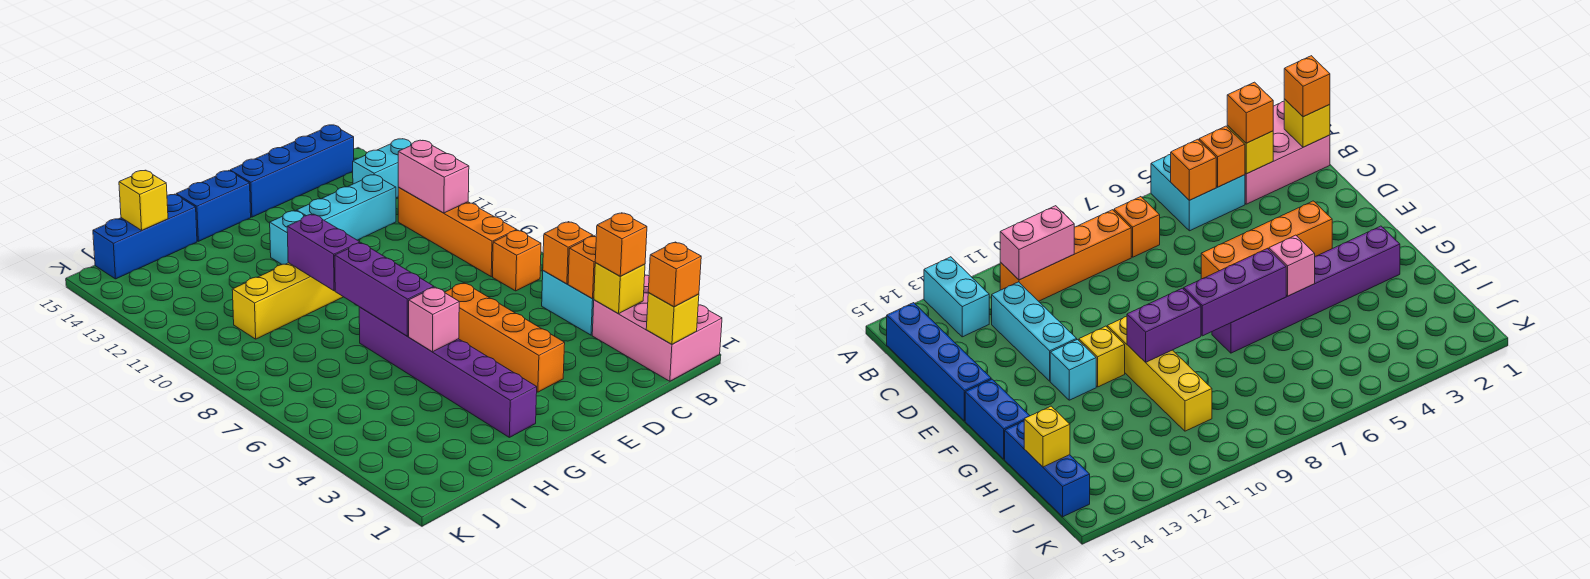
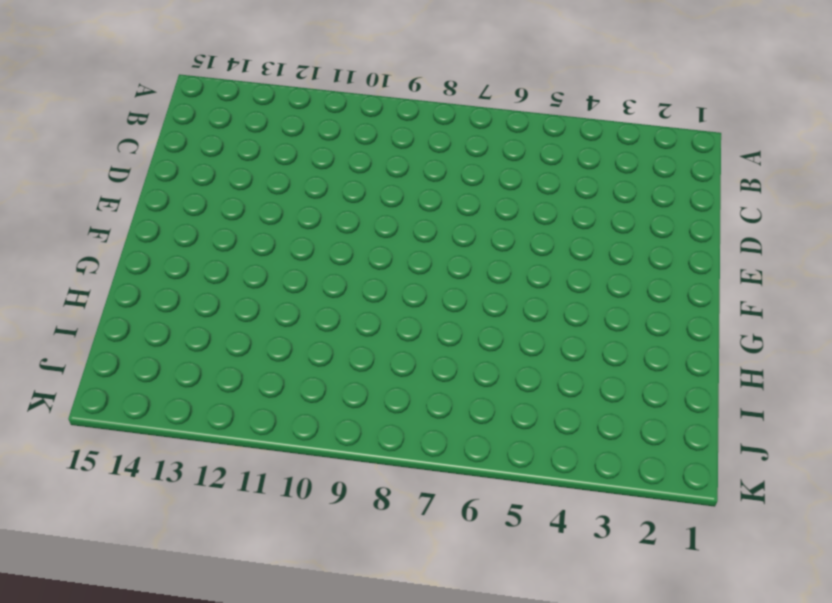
none -> pink 2x3 brick [592,275,722,381]
none -> cyan 2x2 brick [542,271,594,335]
none -> cyan 1x2 brick [353,139,412,198]

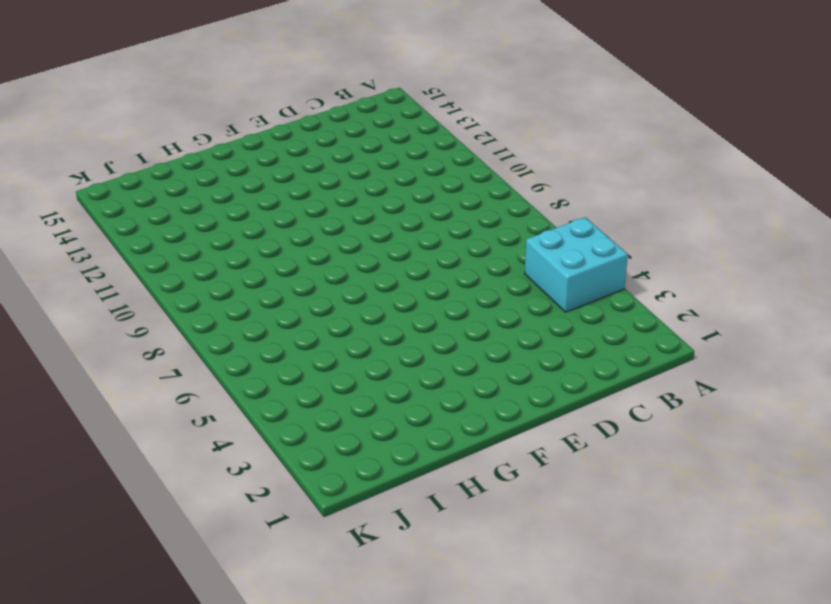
none -> pink 2x3 brick [592,275,722,381]
none -> cyan 1x2 brick [353,139,412,198]
none -> orange 1x1 brick [493,230,541,291]

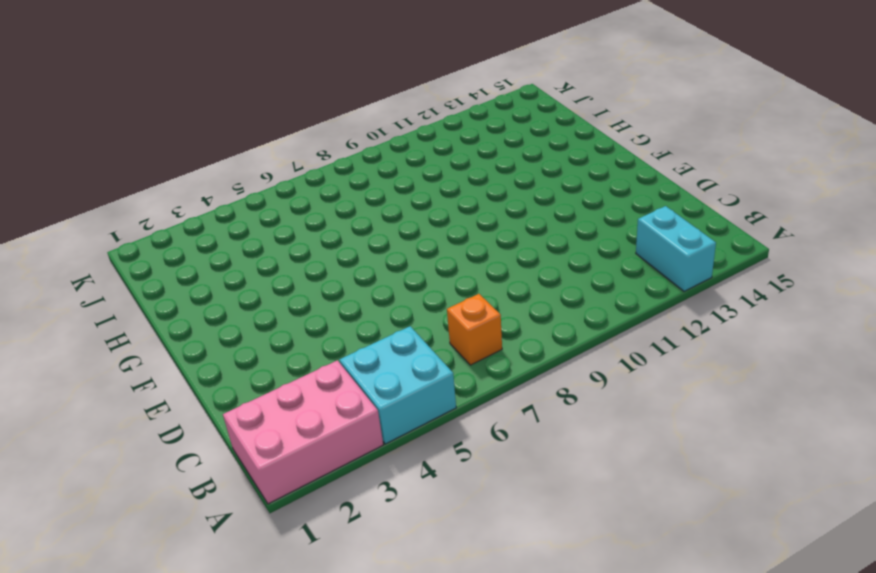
none -> orange 1x4 brick [398,187,517,277]
none -> blue 1x4 brick [230,125,354,217]
none -> cyan 1x3 brick [297,175,396,240]

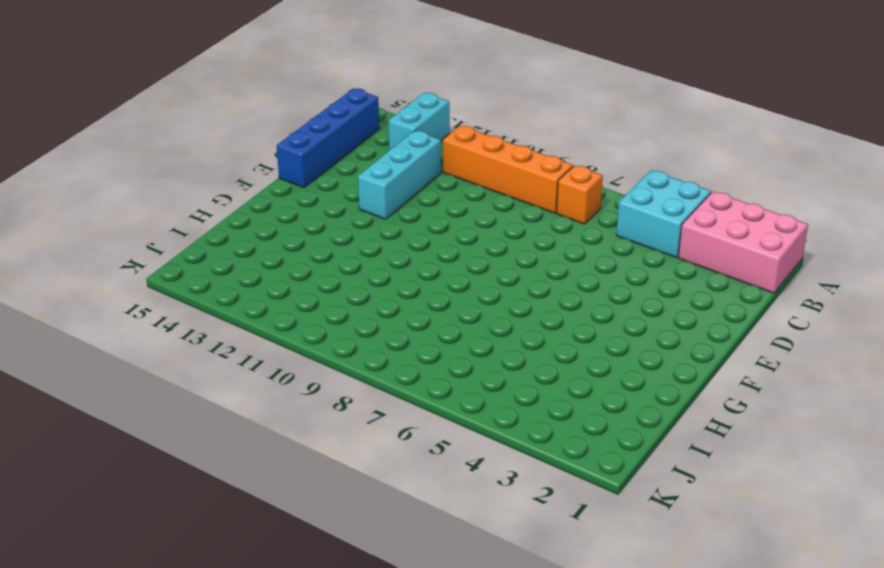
none -> orange 1x4 brick [445,283,565,392]
none -> yellow 1x4 brick [232,263,343,339]
none -> yellow 1x1 brick [1079,326,1125,387]

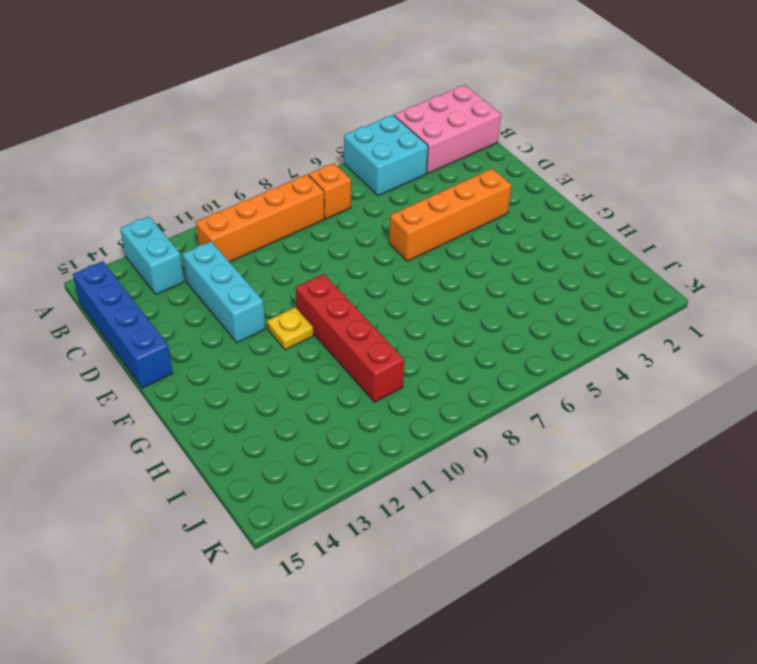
red 1x4 brick [296,274,404,402] -> yellow 1x4 brick [232,263,343,339]
yellow 1x1 plate [267,307,313,350] -> yellow 1x1 brick [1079,326,1125,387]
none -> cyan 1x1 brick [270,211,304,264]
none -> blue 1x2 brick [176,171,251,241]
none -> purple 1x6 brick [359,307,537,437]

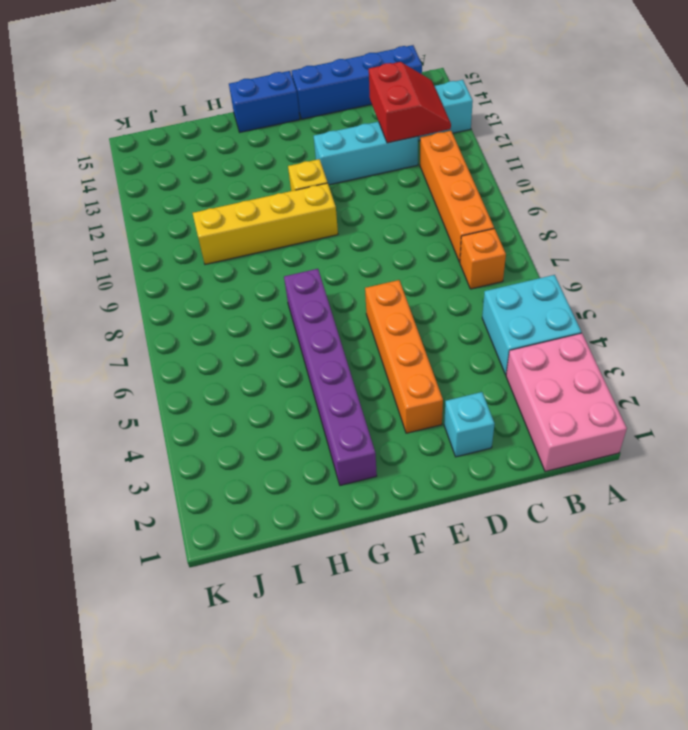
red 2x2 slope [369,62,451,143] -> none
cyan 1x1 brick [444,392,495,457] -> cyan 1x1 brick moved to [270,211,304,264]
none -> blue 1x3 brick [93,194,197,279]
none -> yellow 1x1 brick [646,293,699,344]
none -> yellow 1x1 brick [594,263,645,314]

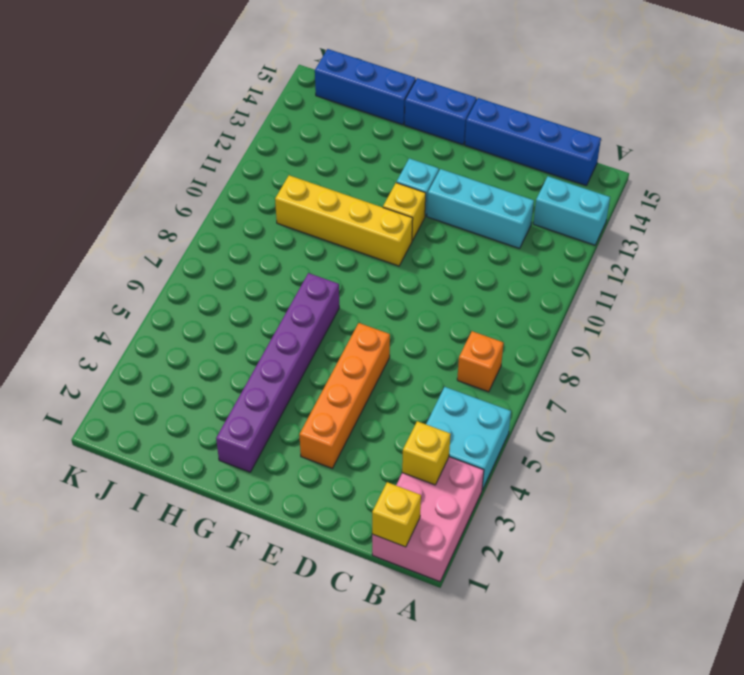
none -> orange 1x4 brick [398,187,517,277]
none -> orange 1x1 brick [568,236,596,299]
none -> orange 1x1 brick [543,222,593,284]

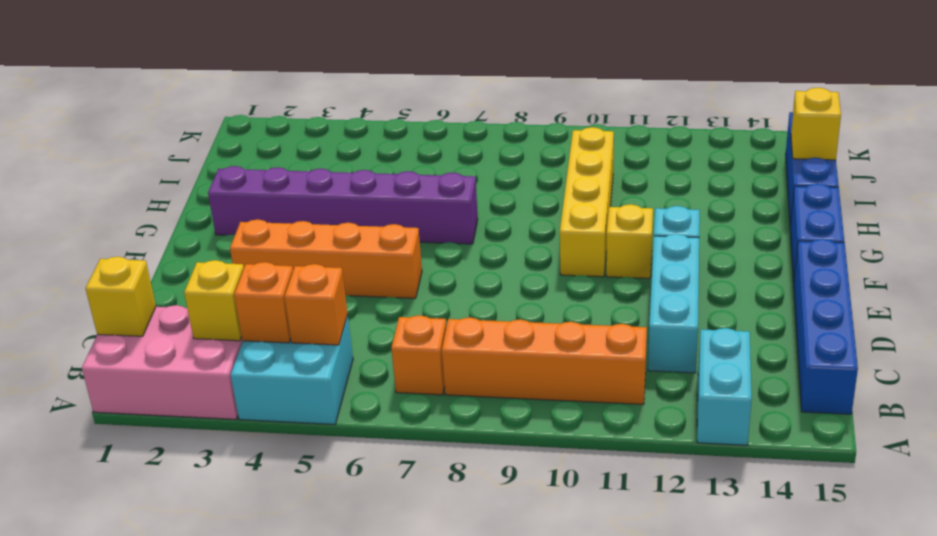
none -> pink 1x2 brick [398,140,469,213]
none -> pink 1x1 brick [409,287,459,352]
none -> purple 1x3 brick [335,243,434,336]

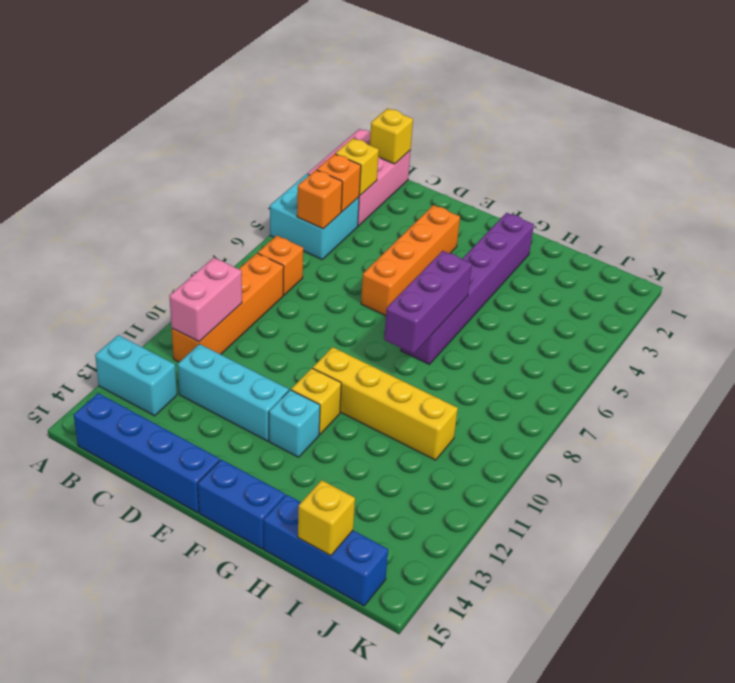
none -> pink 1x1 brick [409,287,459,352]
none -> purple 1x2 brick [287,214,360,291]
none -> orange 1x1 brick [648,242,701,307]

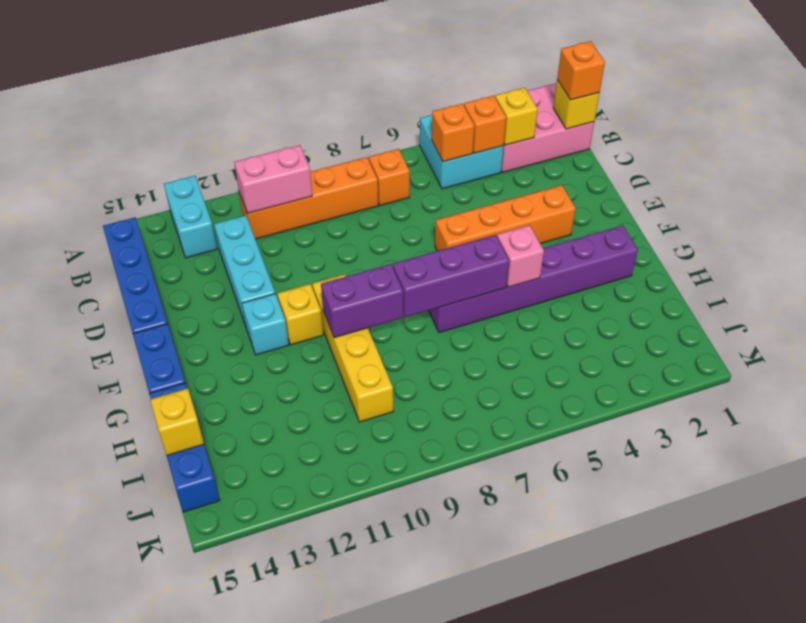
none -> orange 1x1 brick [595,213,647,276]

